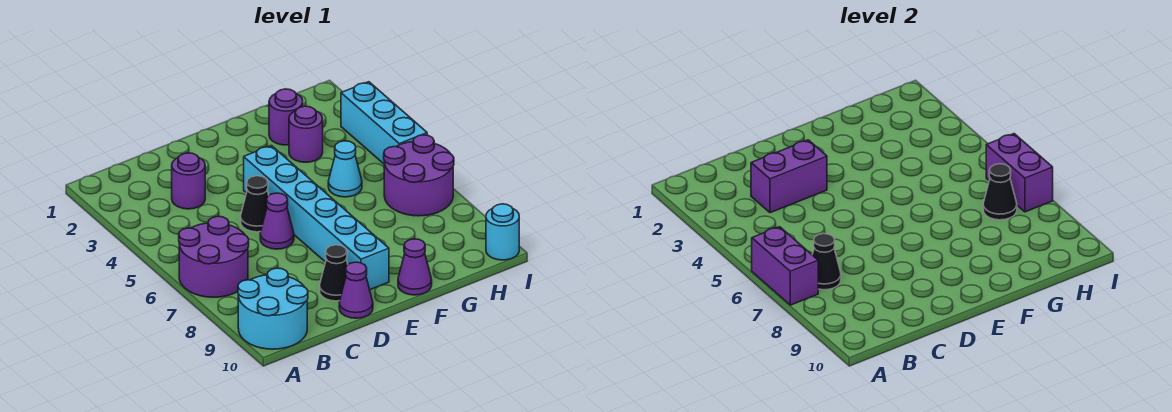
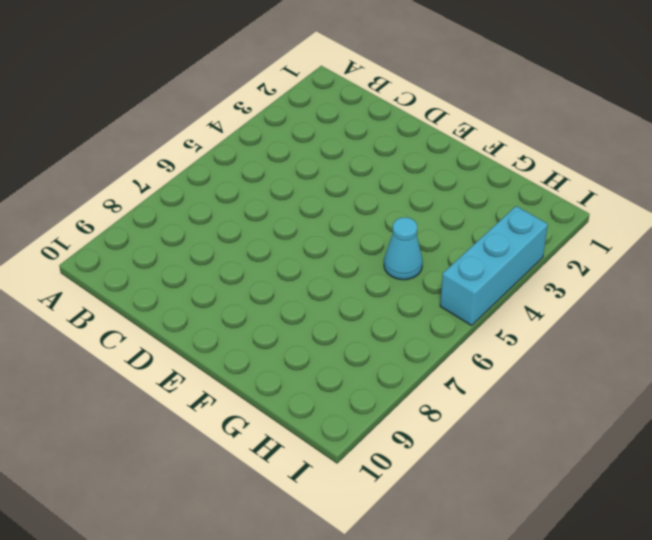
none -> purple 2x2 round brick [179,216,249,297]
none -> cyan 2x2 round brick [238,268,308,349]
none -> purple 1x1 round brick [172,153,205,209]

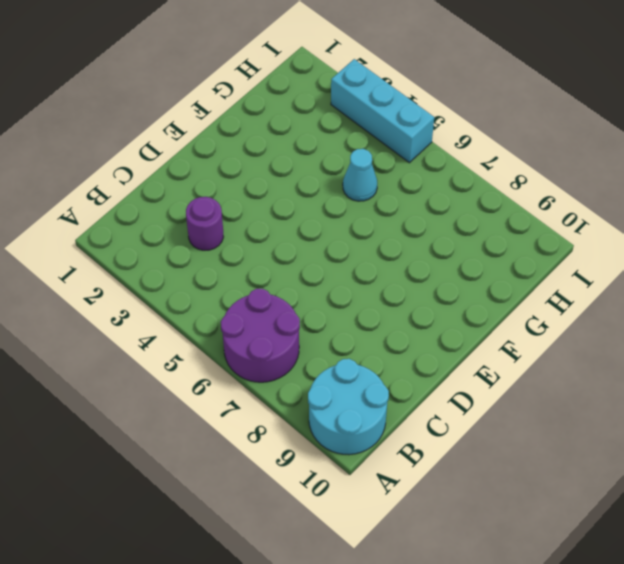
none -> black 1x1 cone [241,176,269,232]
none -> purple 1x1 cone [260,193,294,249]
none -> black 1x1 cone [320,245,348,301]

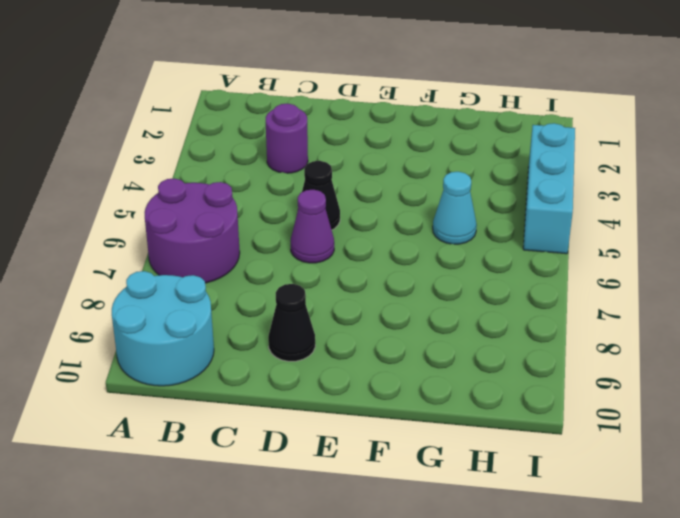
none -> purple 1x1 cone [339,262,373,318]
none -> cyan 1x6 brick [244,146,389,290]
none -> purple 1x1 cone [398,239,432,295]

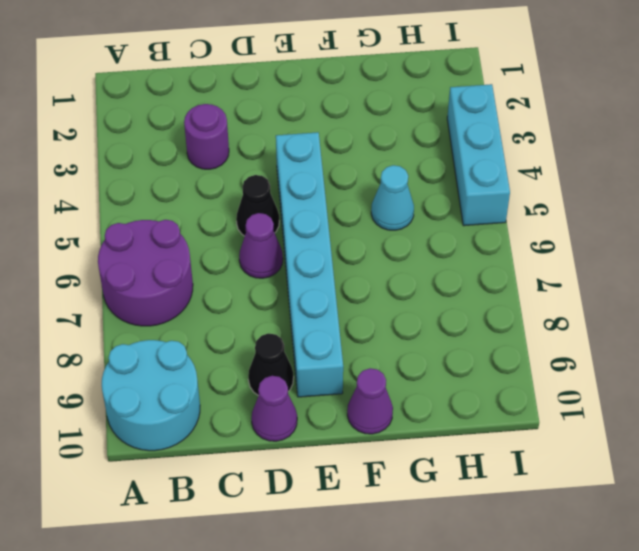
none -> purple 1x1 round brick [269,89,303,145]
none -> purple 1x1 round brick [289,106,323,162]
none -> purple 2x2 round brick [384,135,454,216]

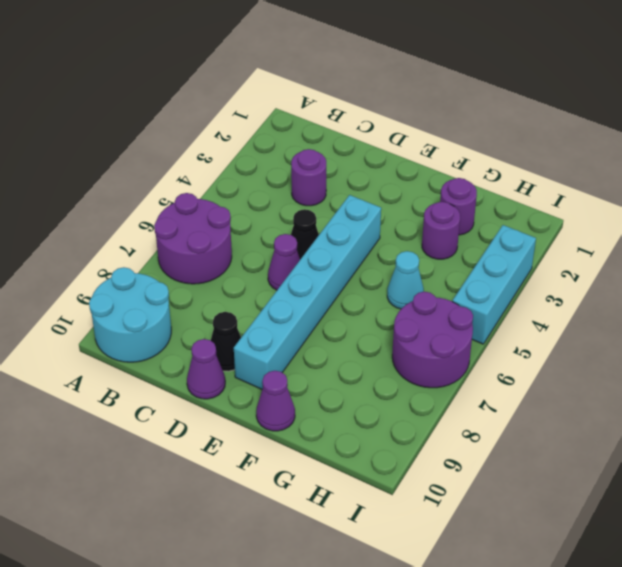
none -> cyan 1x1 round brick [486,204,519,260]
none -> purple 1x2 brick [752,227,818,305]
none -> black 1x1 cone [812,234,841,290]

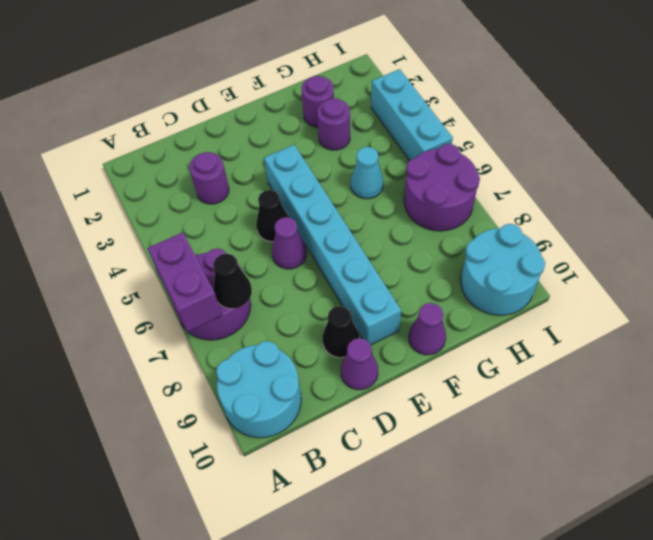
cyan 2x2 round brick [461,224,545,315] -> cyan 1x1 round brick [486,204,519,260]
none -> purple 1x2 brick [751,140,827,213]
none -> black 1x1 cone [983,164,1017,220]
none -> purple 1x2 brick [986,134,1053,212]

